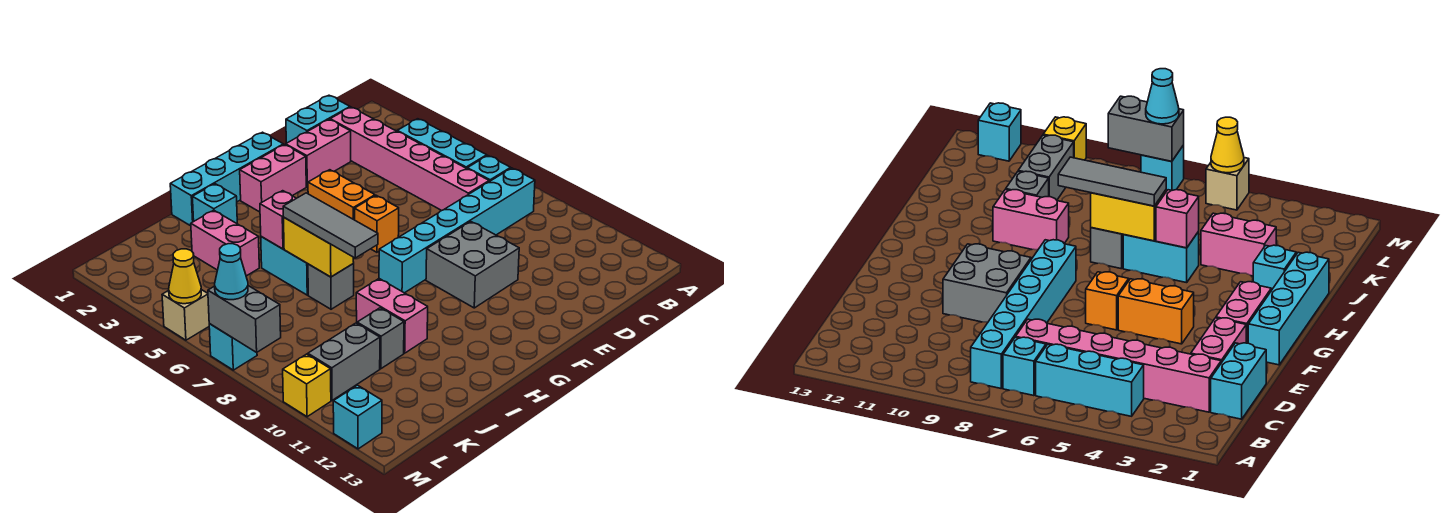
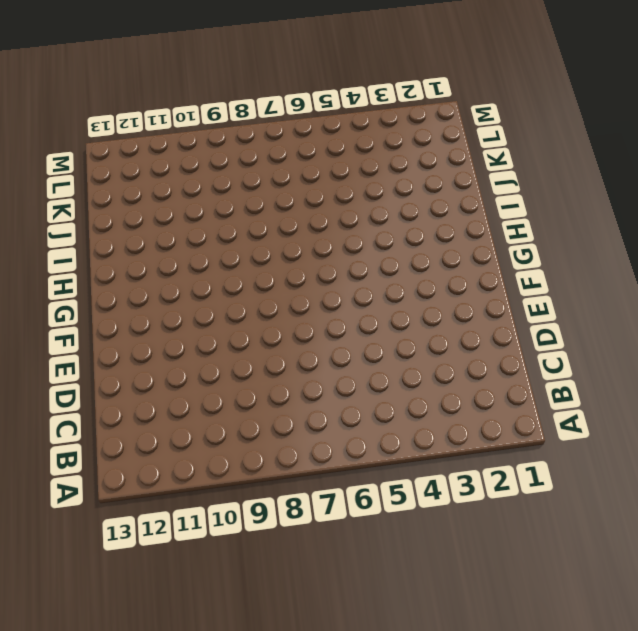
none -> cyan 1x3 brick [397,119,487,168]
none -> cyan 1x1 brick [467,156,511,182]
none -> cyan 1x6 brick [379,168,535,293]

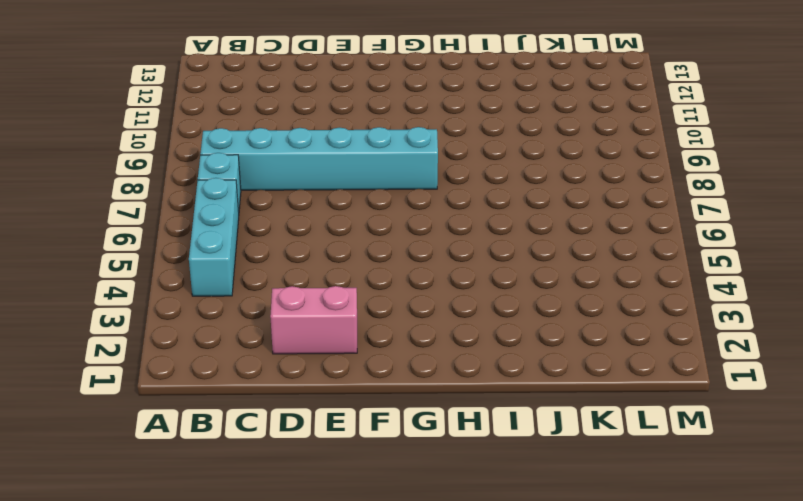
none -> cyan 1x2 brick [286,95,350,143]
none -> pink 1x6 brick [330,107,489,211]
none -> grey 2x2 brick [426,222,519,308]

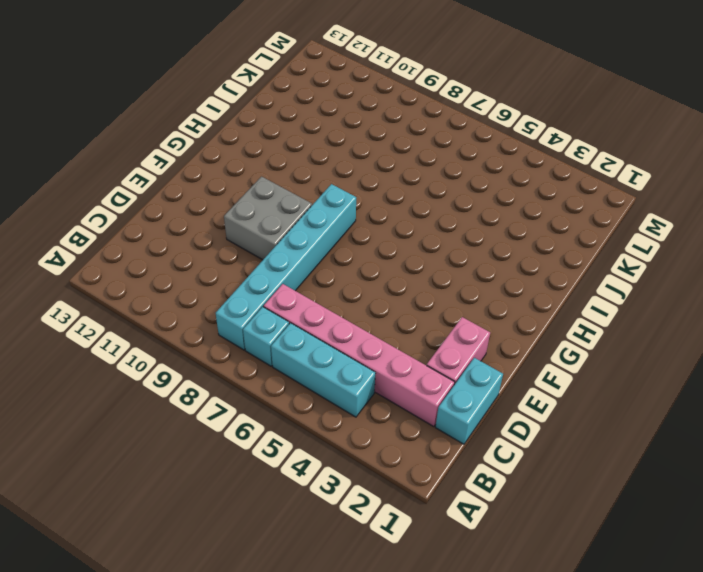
none -> cyan 1x4 brick [170,132,283,226]
none -> pink 1x2 brick [240,145,306,212]
none -> orange 1x2 brick [308,170,375,220]

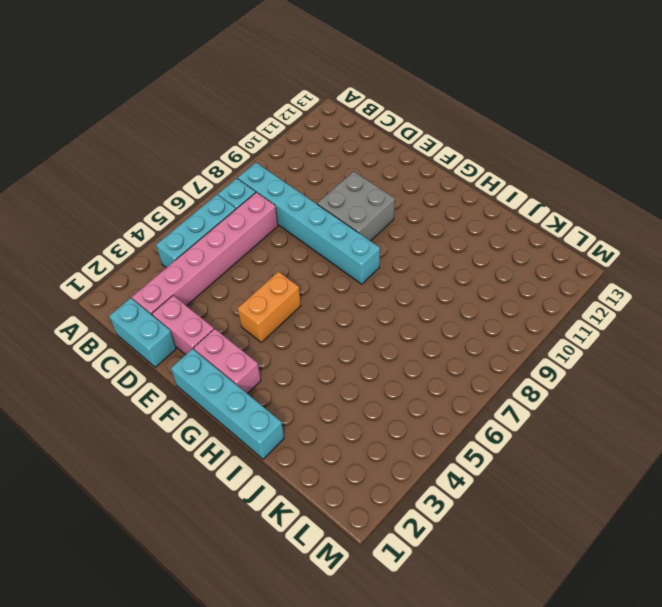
none -> orange 1x1 brick [355,195,399,252]
none -> cyan 1x1 brick [193,184,237,223]
none -> cyan 1x2 brick [261,237,308,295]

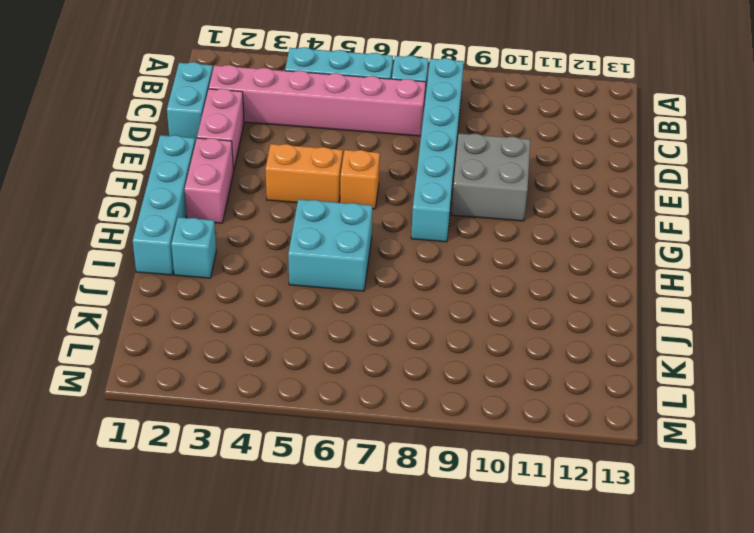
cyan 2x2 brick [288,199,372,291] -> cyan 1x2 brick [261,237,308,295]
none -> grey 1x1 brick [308,264,354,309]
none -> pink 1x2 brick [356,279,428,353]
none -> pink 1x2 brick [191,210,259,276]

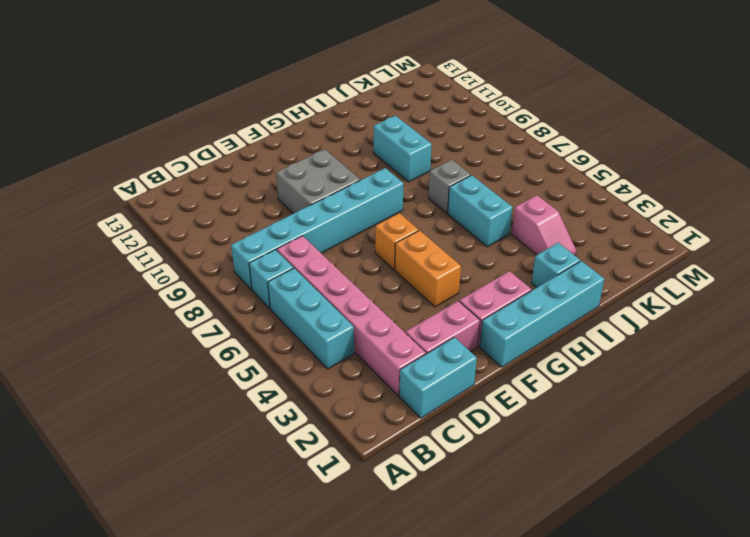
cyan 1x2 brick [373,116,432,182] -> pink 1x2 brick [356,279,428,353]
pink 1x2 slope [512,195,576,256] -> pink 1x2 brick [191,210,259,276]
none -> grey 1x1 brick [357,308,404,369]
none -> grey 1x2 brick [308,323,380,400]
none -> tan 1x1 brick [162,290,209,340]

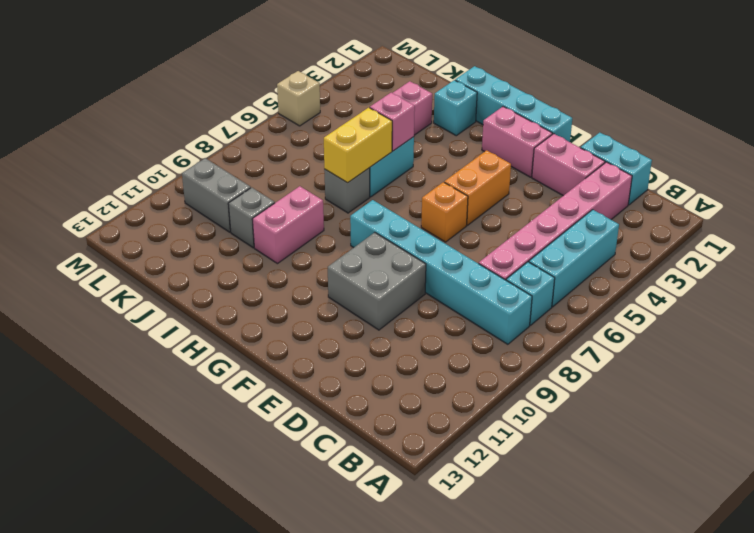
none -> cyan 1x1 brick [209,324,257,370]
none -> yellow 1x1 brick [283,354,331,417]
none -> cyan 1x1 brick [333,385,382,449]

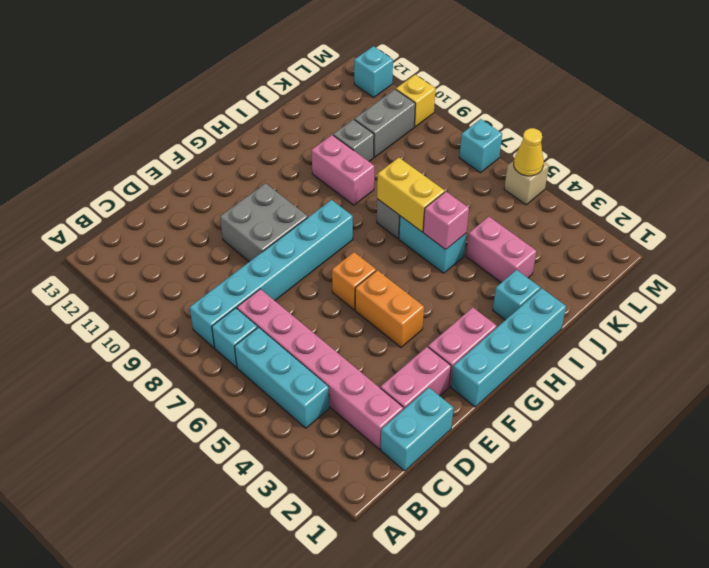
none -> grey 1x2 brick [208,286,281,352]
none -> grey 1x3 tile [283,193,378,258]
none -> cyan 1x1 cone [215,244,248,300]

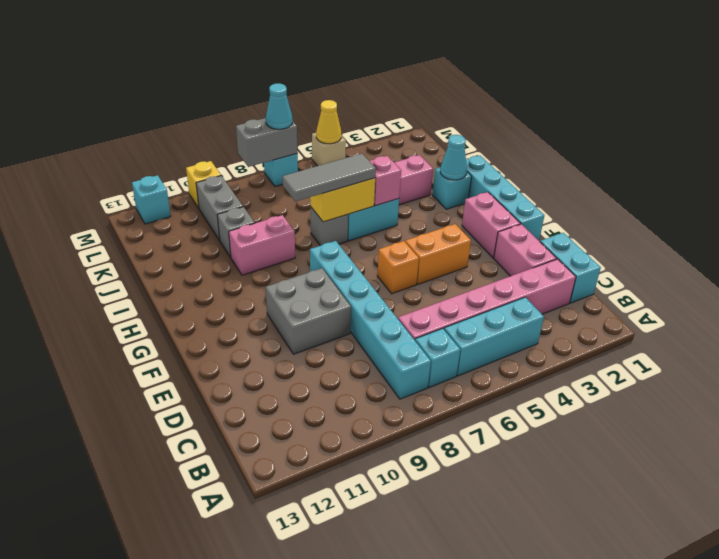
cyan 1x1 cone [440,135,467,180] -> none

